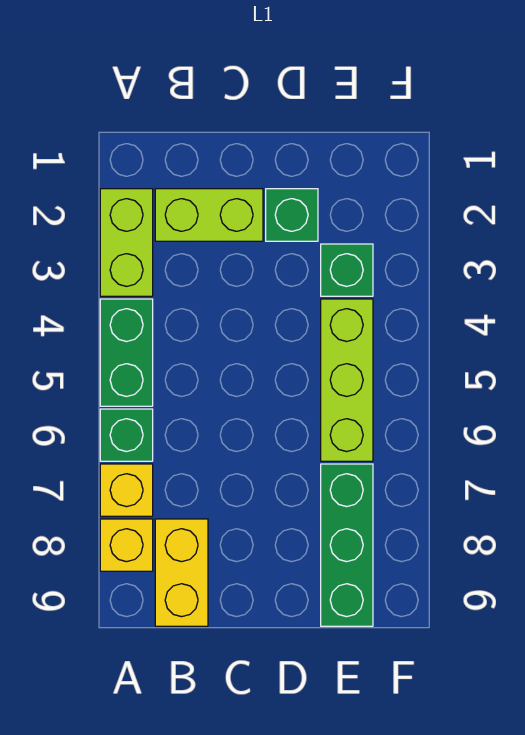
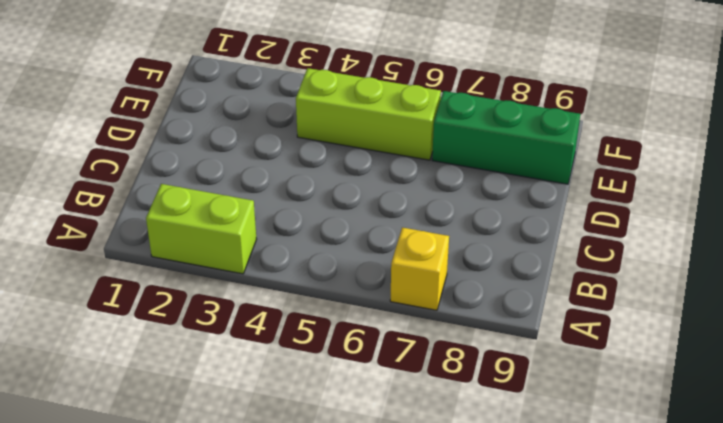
none -> green 1x2 brick [100,299,153,406]
none -> green 1x1 brick [100,409,153,461]

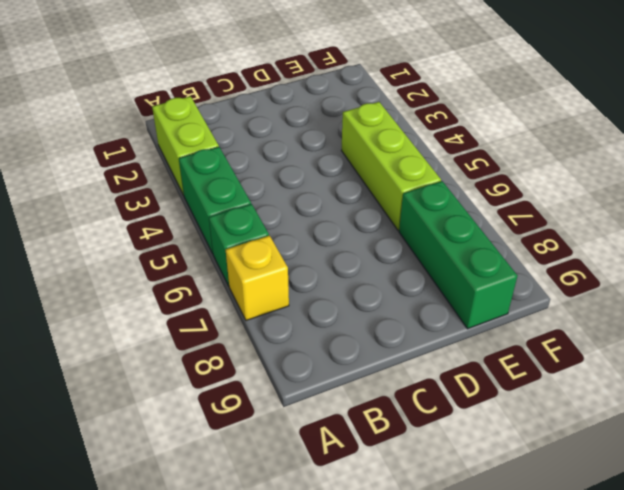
none -> yellow 1x1 brick [100,519,153,571]
none -> lime 1x2 brick [155,189,263,241]

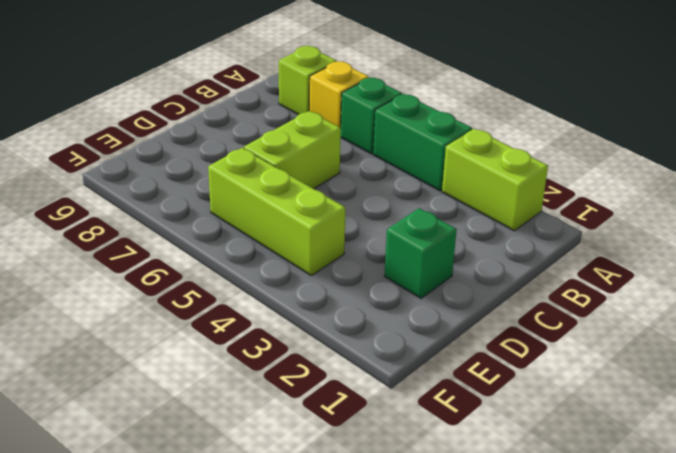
lime 1x1 brick [279,46,337,115] -> yellow 1x1 brick [100,519,153,571]
lime 1x2 brick [244,111,341,189] -> lime 1x2 brick moved to [155,189,263,241]
none -> yellow 1x2 brick [155,519,208,626]
none -> green 1x1 brick [321,244,373,296]

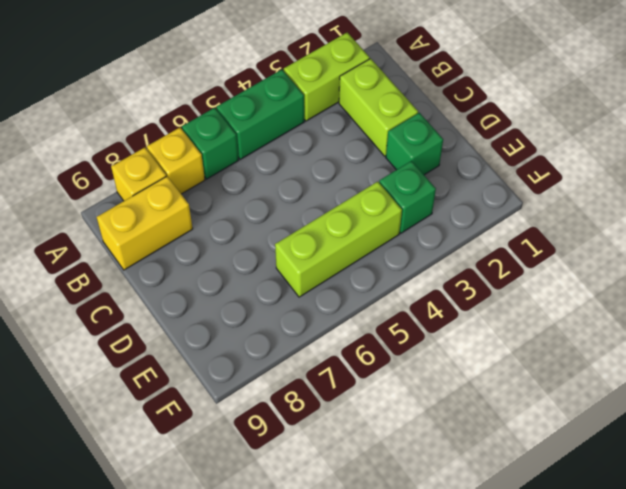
none -> green 1x3 brick [321,464,373,626]

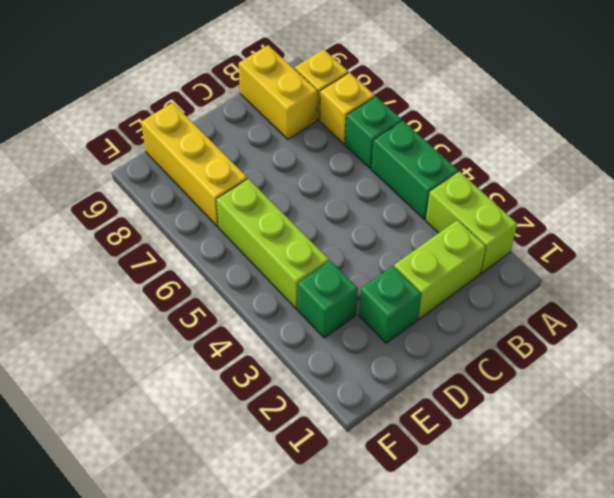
yellow 1x3 brick [141,103,247,227] -> green 1x3 brick [321,464,373,626]

